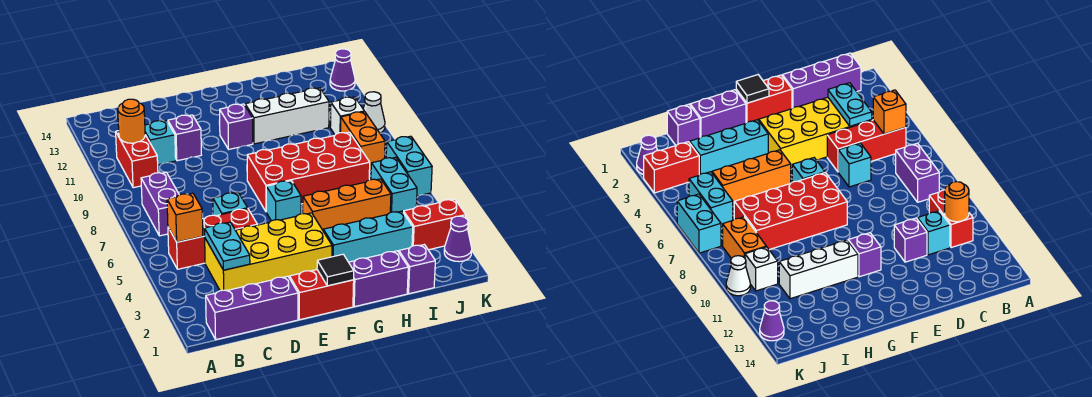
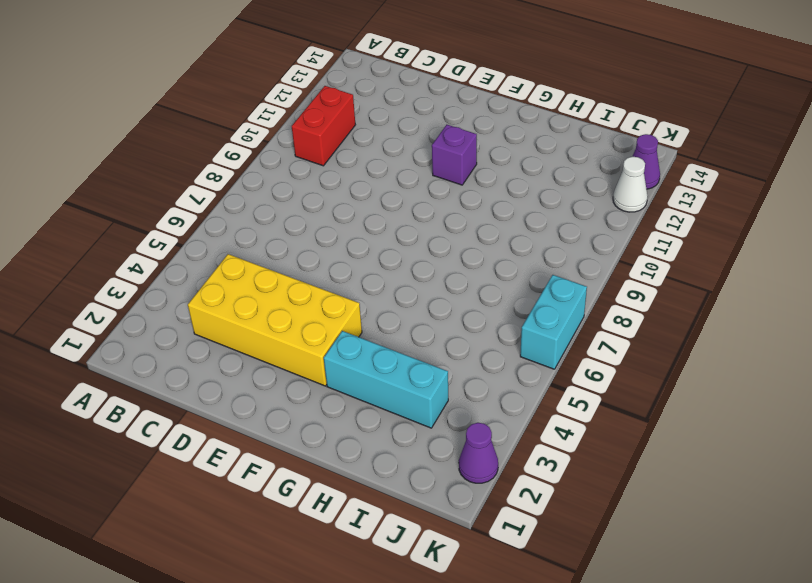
white 1x1 cone [613,157,648,212] -> white 1x1 cone moved to [363,92,385,133]
none -> purple 1x3 brick [206,276,298,340]
none -> red 1x3 brick [168,209,257,269]
none -> purple 1x2 brick [141,172,179,236]

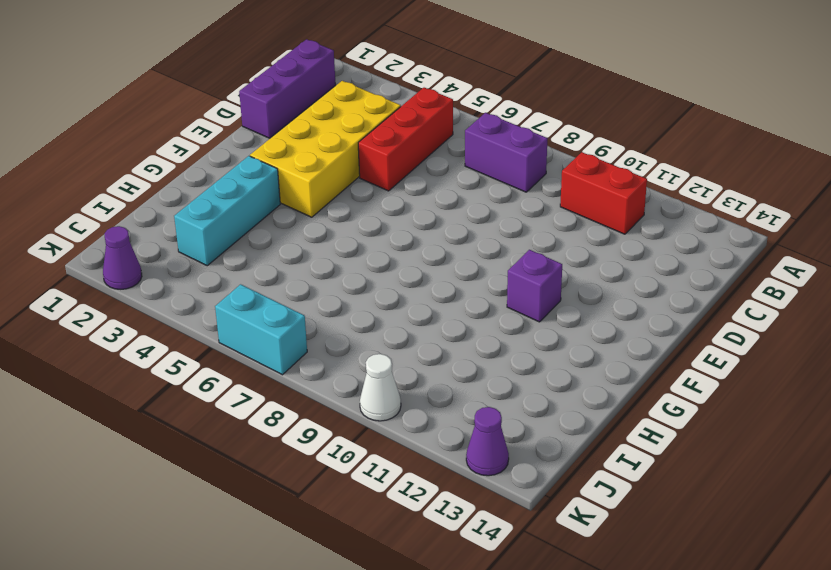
none -> cyan 1x1 brick [145,120,176,165]
none -> cyan 1x1 brick [213,193,248,216]
none -> purple 1x1 brick [168,115,201,161]

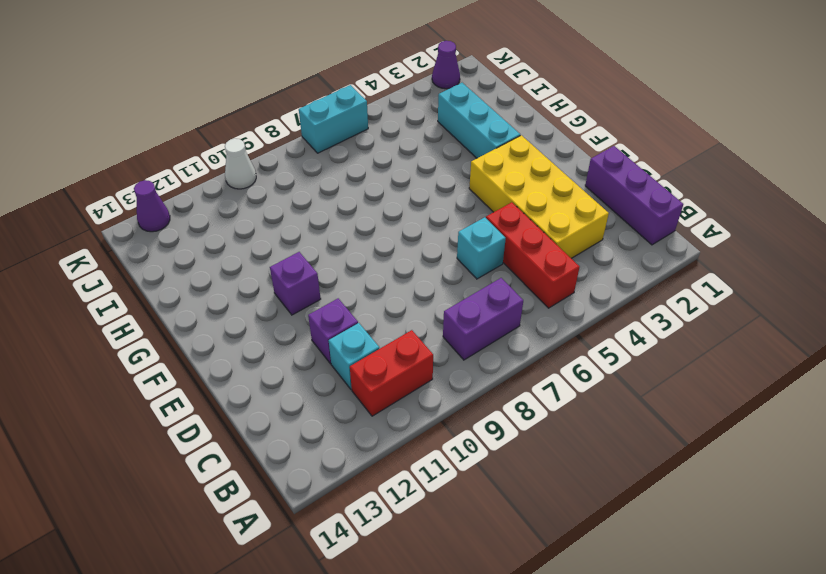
none -> red 1x2 brick [290,270,354,320]
none -> cyan 1x1 brick [266,181,301,221]
none -> red 2x4 brick [247,132,370,211]

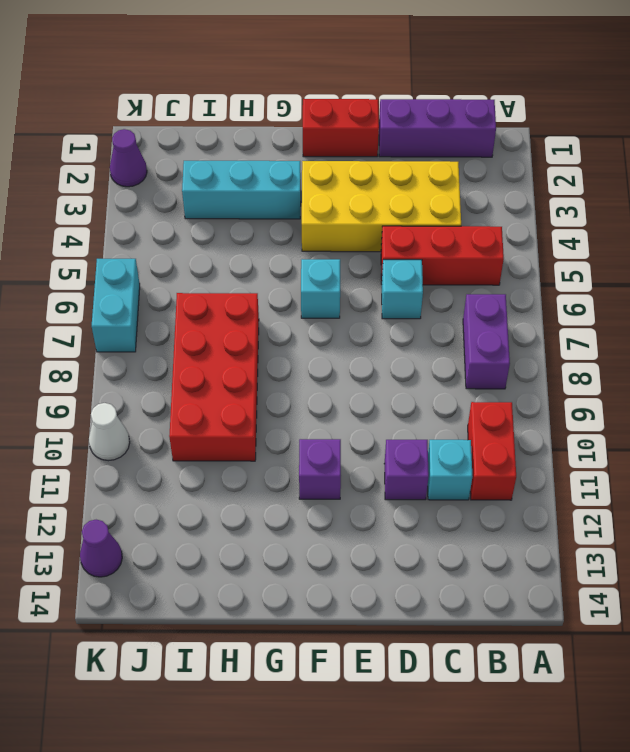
red 2x4 brick [169,293,259,461] -> red 2x4 brick turned to [247,132,370,211]
none -> purple 1x2 brick [349,251,408,307]
none -> orange 1x3 brick [303,179,391,230]
none -> white 1x3 brick [245,88,329,144]

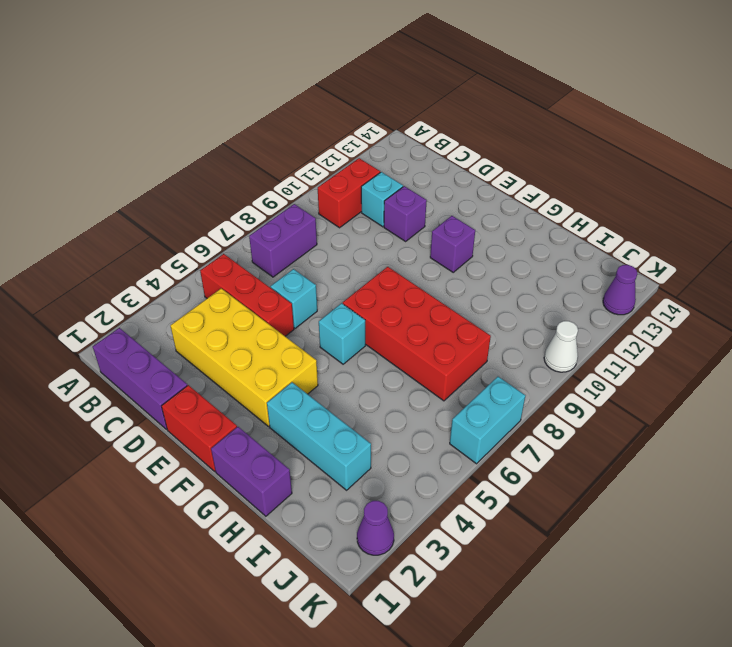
none -> orange 1x3 brick [303,179,391,230]
none -> white 1x3 brick [245,88,329,144]
none -> purple 1x1 brick [399,245,435,294]

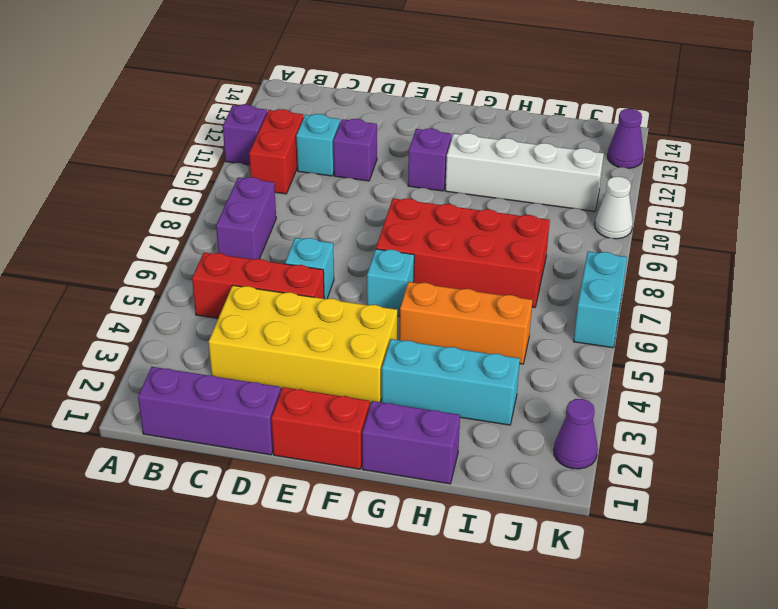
purple 1x1 brick [223,105,267,165] -> purple 1x1 brick moved to [399,245,435,294]
white 1x4 brick [445,133,604,211] -> white 1x3 brick [245,88,329,144]
none -> red 1x2 brick [404,199,466,250]
none -> cyan 1x2 brick [371,157,417,213]
none -> orange 1x2 brick [340,112,385,171]

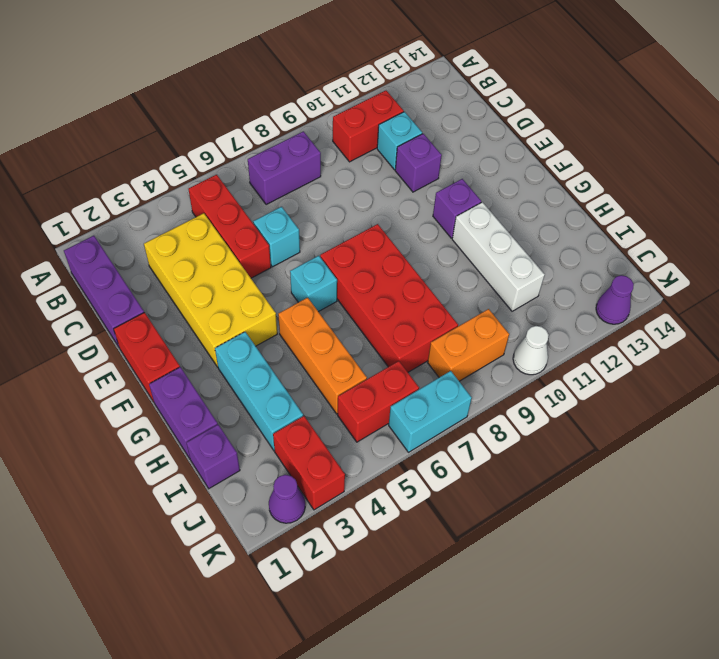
red 1x2 brick [338,361,419,442] -> cyan 1x2 brick [371,157,417,213]
none -> white 1x1 brick [330,97,364,135]
none -> orange 1x1 brick [167,193,203,242]
none -> orange 1x1 round brick [118,99,145,143]

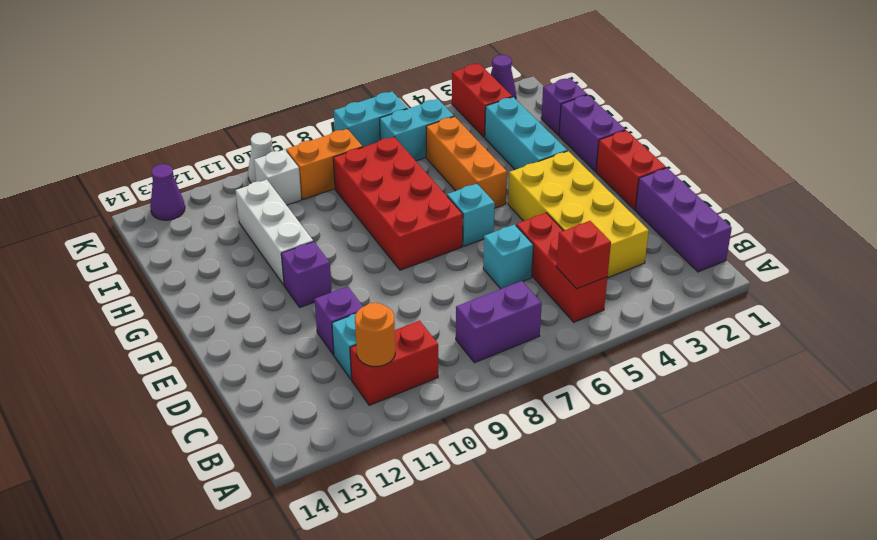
red 1x1 brick [557,221,611,289] -> orange 1x1 brick [167,193,203,242]
none -> cyan 1x2 plate [204,222,250,270]
none -> black 1x1 tile [317,254,354,286]

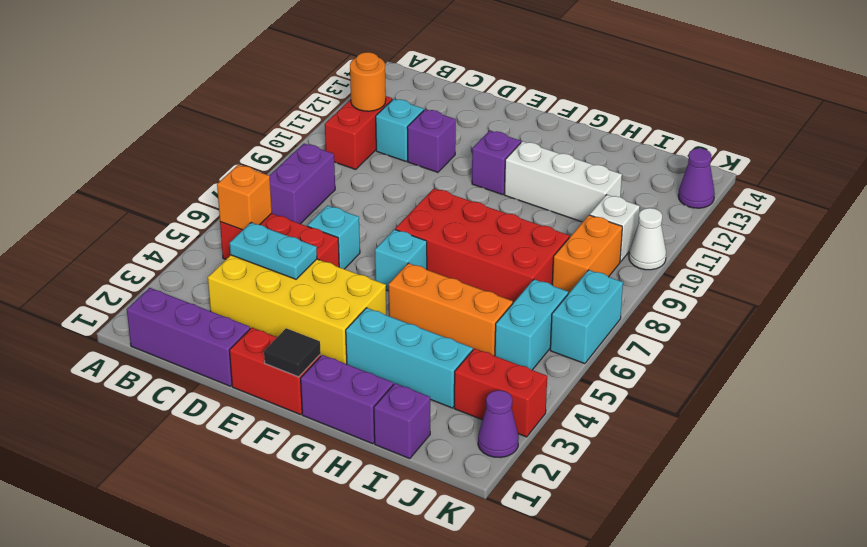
cyan 1x2 plate [230,223,317,279] -> cyan 1x2 plate turned to [204,222,250,270]

